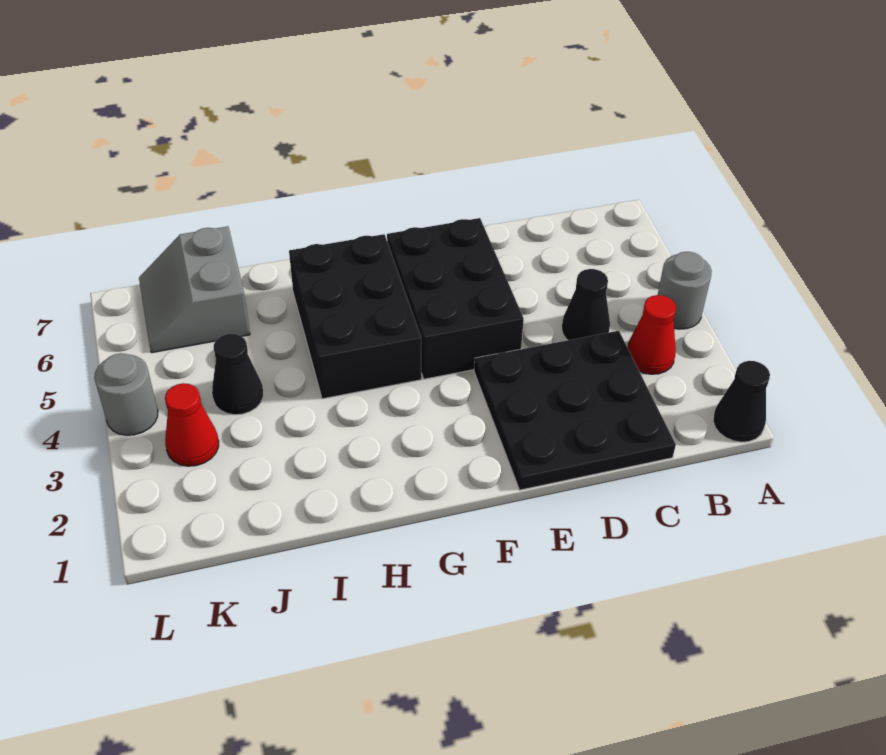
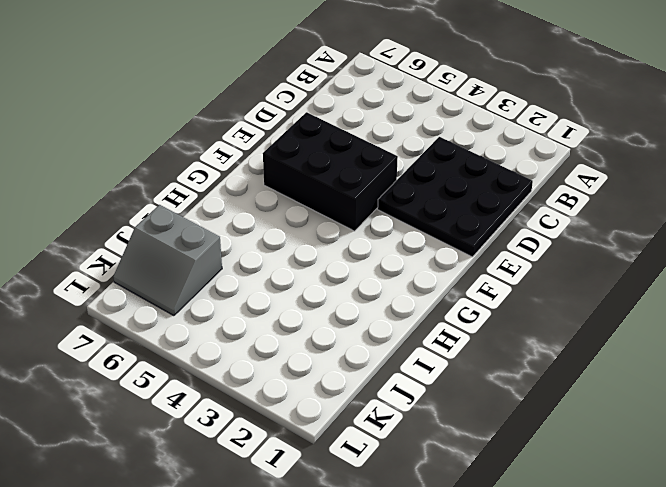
none -> black 1x1 cone [713,361,770,442]
none -> grey 1x1 round brick [658,252,712,329]

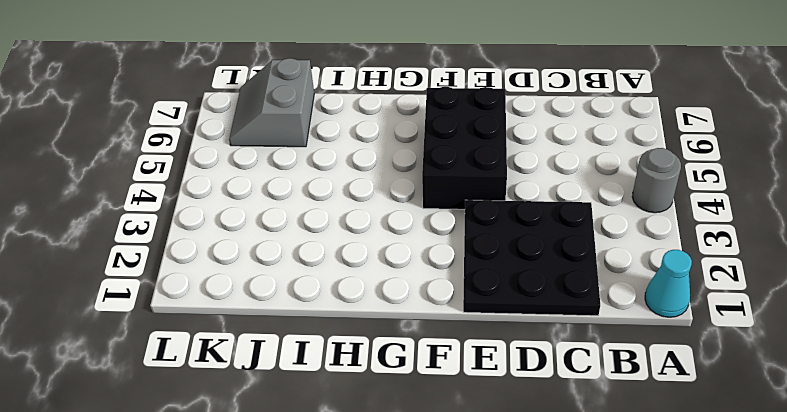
cyan 1x1 cone [645,250,692,317] -> black 1x1 cone [713,361,770,442]
none -> red 1x1 cone [627,295,676,374]
none -> black 1x1 cone [562,269,610,340]

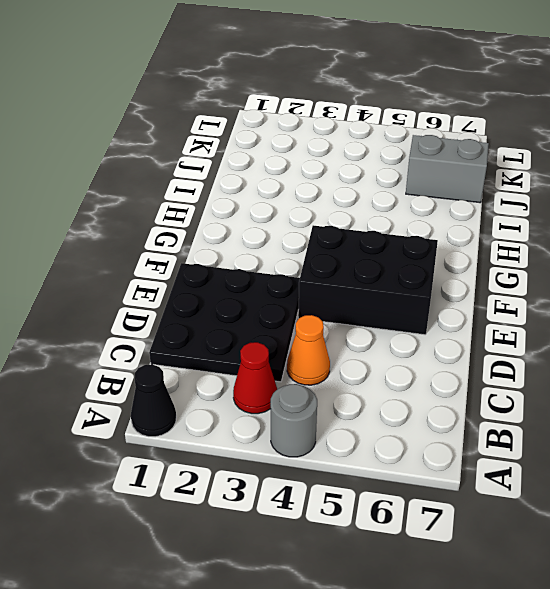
orange 1x1 cone [287,315,330,385] -> black 1x1 cone [562,269,610,340]
none -> black 2x3 brick [289,234,421,399]
none -> black 1x1 cone [212,334,263,415]

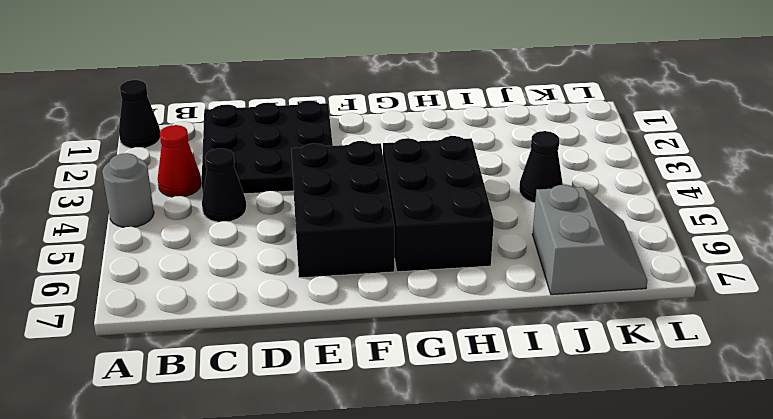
none -> red 1x1 cone [165,383,219,466]
none -> grey 1x1 round brick [94,353,158,435]

